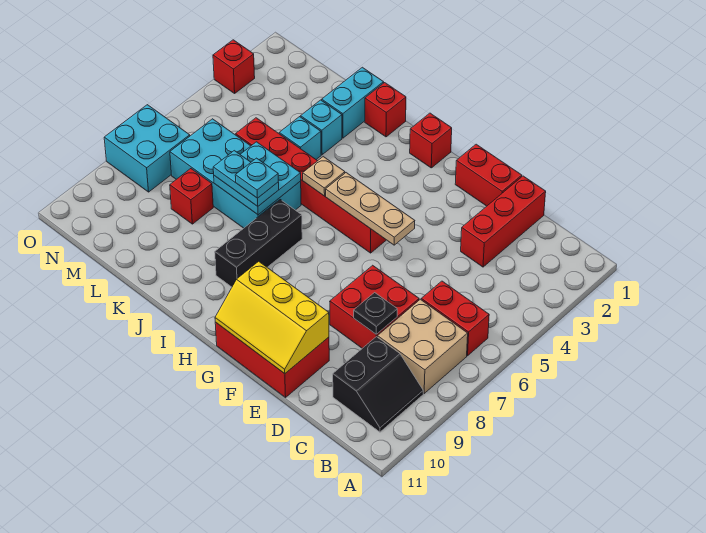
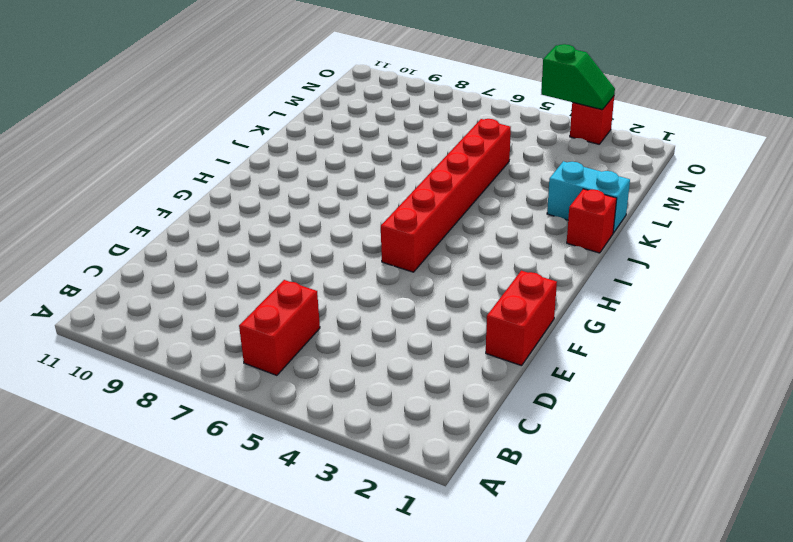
green 1x2 slope [541,44,615,110] -> none
none -> tan 2x2 brick [378,299,468,393]
none -> black 2x2 slope [333,337,423,432]
none -> red 1x3 brick [461,176,546,267]

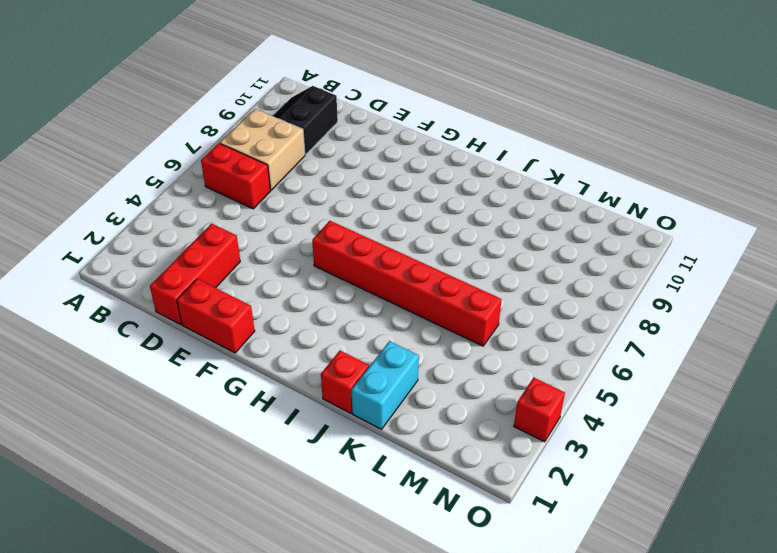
none -> red 2x2 brick [330,265,419,348]
none -> red 2x3 brick [215,322,329,397]
none -> red 1x1 brick [410,113,452,168]

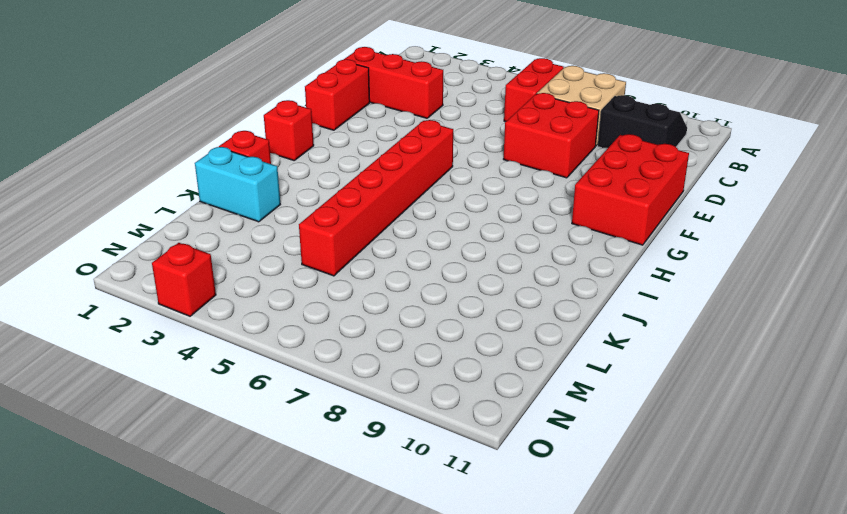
none -> black 1x3 brick [215,200,302,287]
none -> cyan 2x4 brick [170,119,301,228]
none -> cyan 1x1 brick [301,100,342,155]

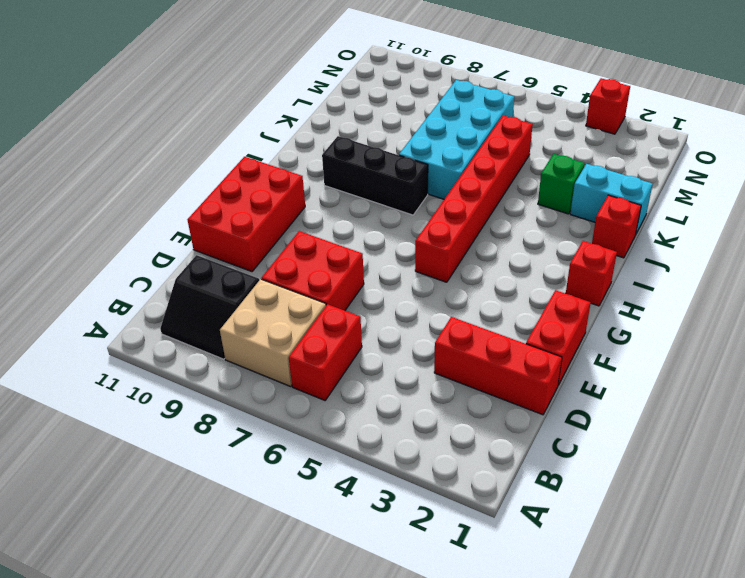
green 1x1 brick [538,154,585,214] -> cyan 1x1 brick [301,100,342,155]
none -> cyan 1x1 brick [279,117,321,159]
none -> red 1x1 brick [170,169,213,224]
none -> cyan 2x2 brick [104,105,190,192]

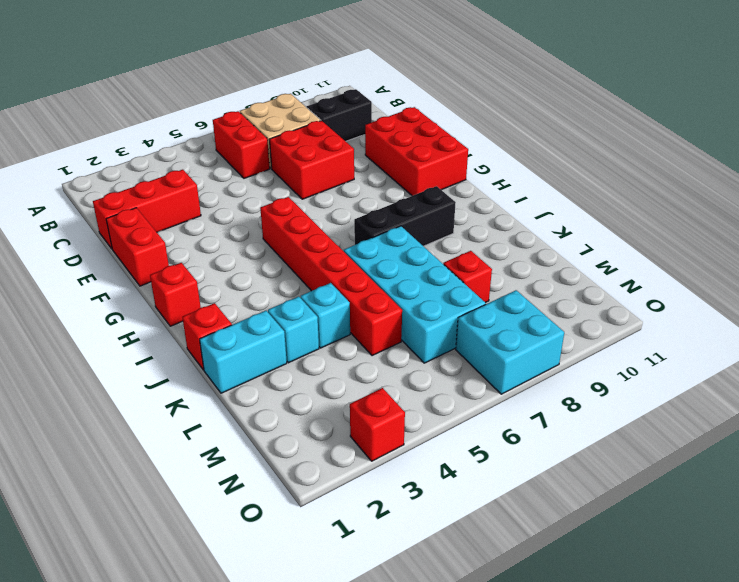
none -> black 1x1 plate [354,293,397,334]
none -> yellow 2x3 slope [215,261,329,374]
none -> tan 1x3 plate [326,173,415,245]

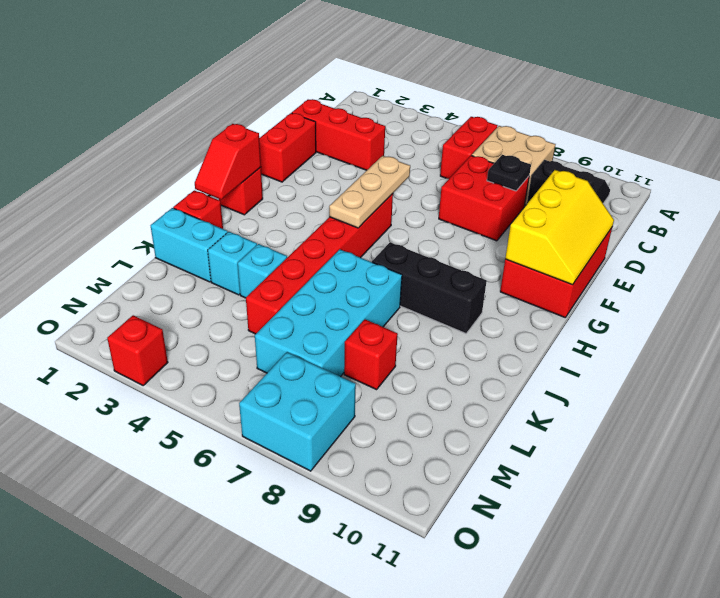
red 1x2 slope [195,124,261,199] -> none
none -> tan 1x1 plate [303,157,345,196]
none -> cyan 2x2 plate [214,142,301,215]
none -> cyan 1x2 plate [213,151,279,206]

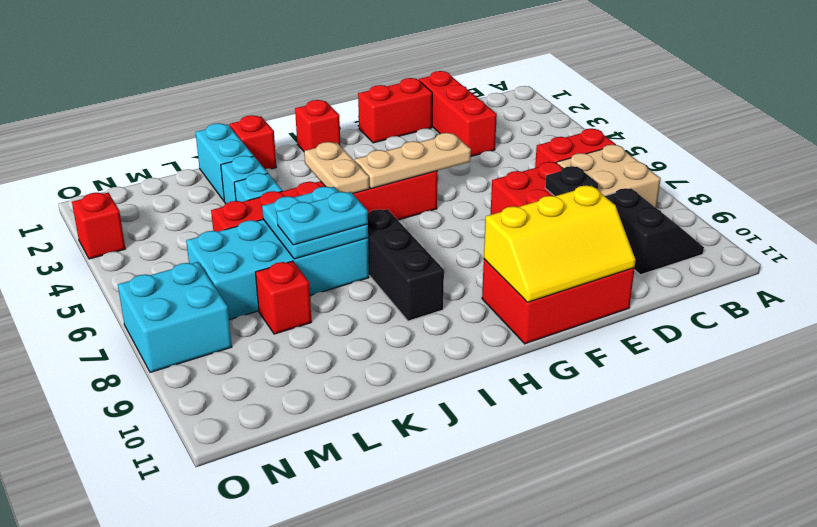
tan 1x2 plate [304,142,369,194] -> tan 1x1 plate [303,157,345,196]
none -> cyan 1x1 plate [235,158,278,198]

